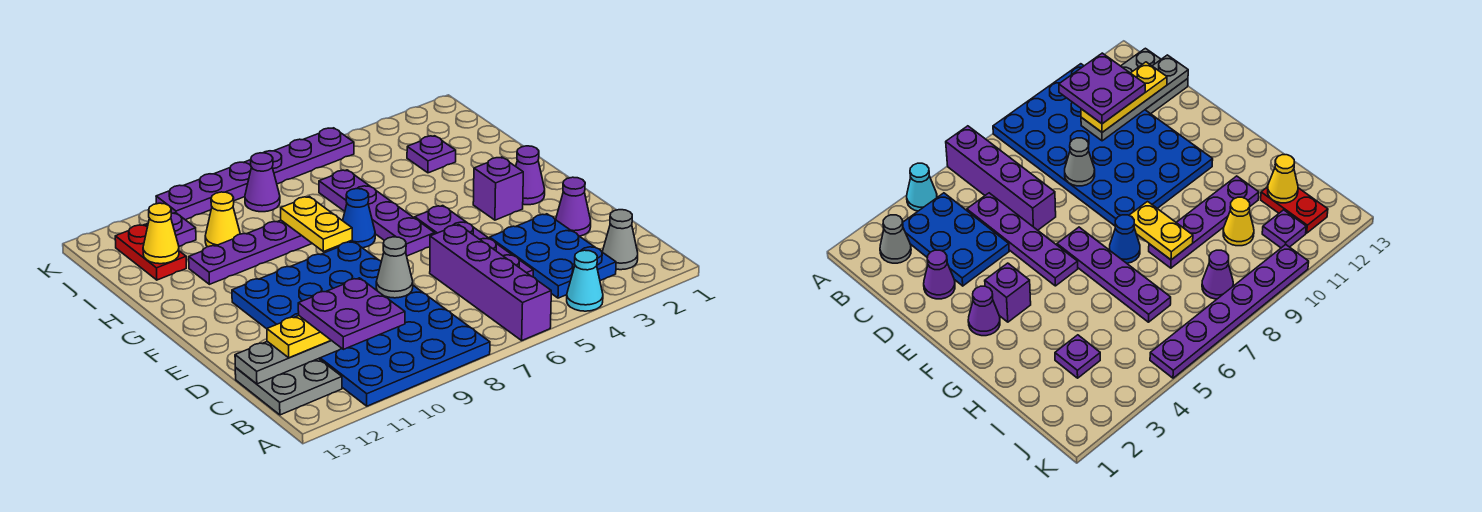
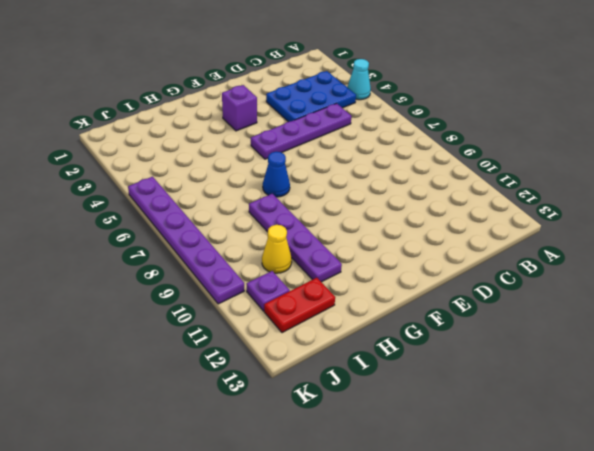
none -> purple 1x4 brick [430,225,551,340]
none -> blue 4x6 plate [232,241,490,406]
none -> grey 1x1 cone [603,210,638,270]

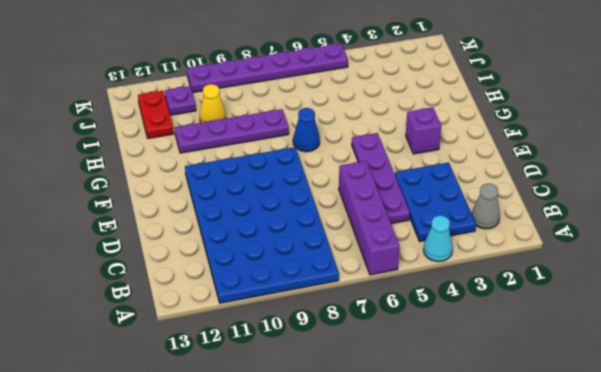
none -> grey 2x2 plate [235,359,342,415]
none -> purple 1x1 cone [556,177,591,236]
none -> purple 1x1 cone [516,146,545,205]

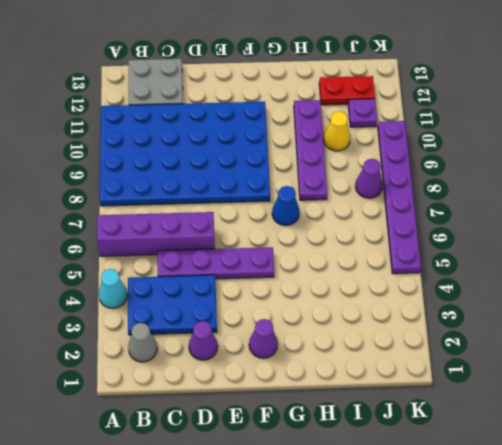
none -> purple 1x1 brick [473,157,523,220]
none -> purple 1x4 plate [319,170,435,256]
none -> purple 1x1 plate [407,136,456,173]

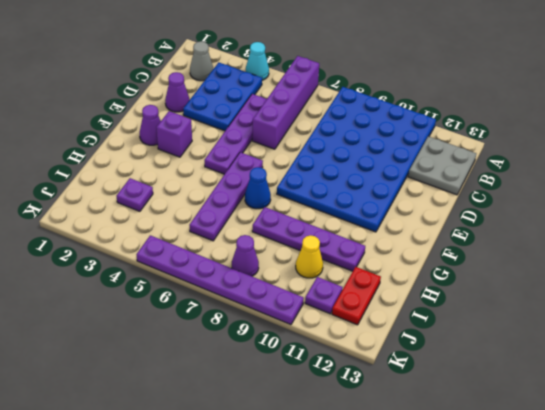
none -> grey 1x4 plate [235,341,342,384]
none -> grey 1x1 cone [376,237,413,298]
none -> yellow 1x2 plate [281,197,352,252]

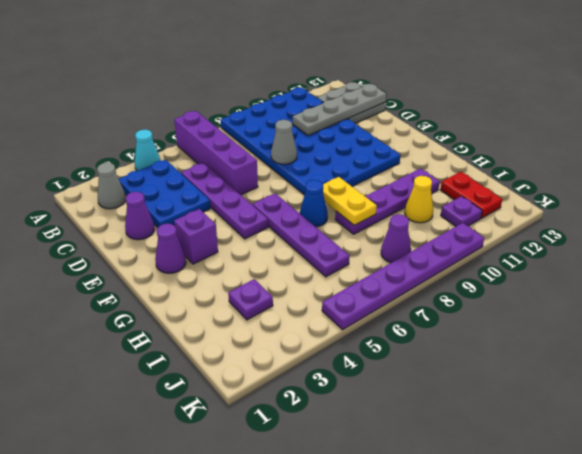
none -> yellow 1x1 cone [143,203,179,264]
none -> yellow 1x3 plate [267,316,331,358]
none -> purple 2x2 plate [298,278,405,349]

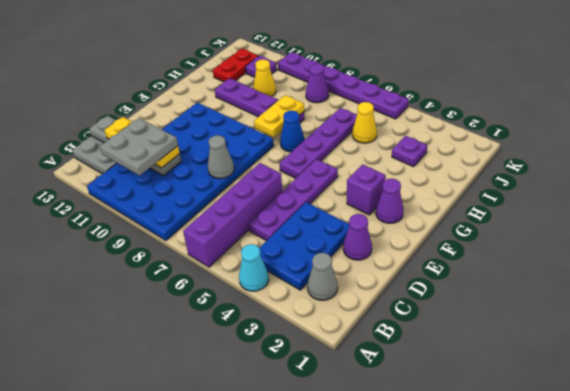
grey 2x2 plate [100,118,178,175] -> purple 2x2 plate [298,278,405,349]
yellow 1x1 cone [352,102,377,143] -> yellow 1x1 cone moved to [143,203,179,264]

